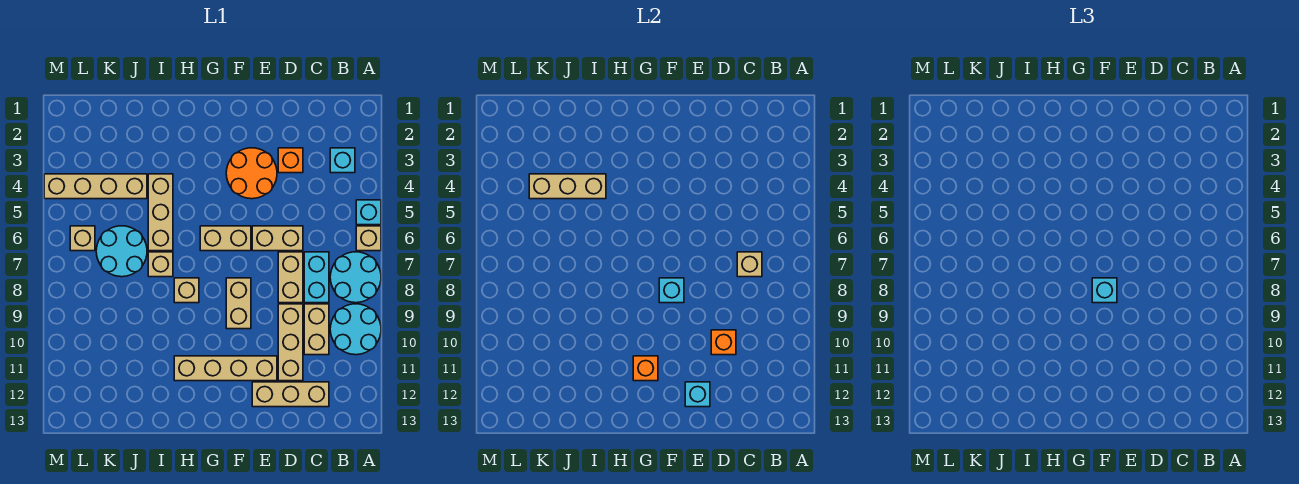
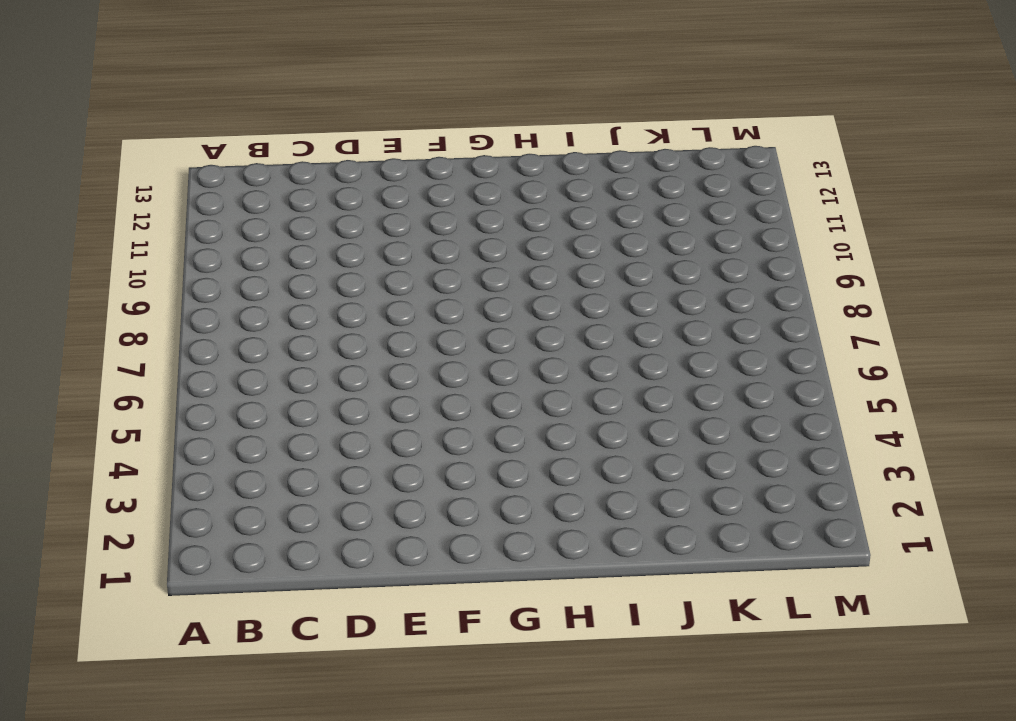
none -> cyan 1x1 brick [356,200,381,225]
none -> tan 1x1 brick [356,226,381,251]
none -> cyan 2x2 round brick [330,252,381,303]

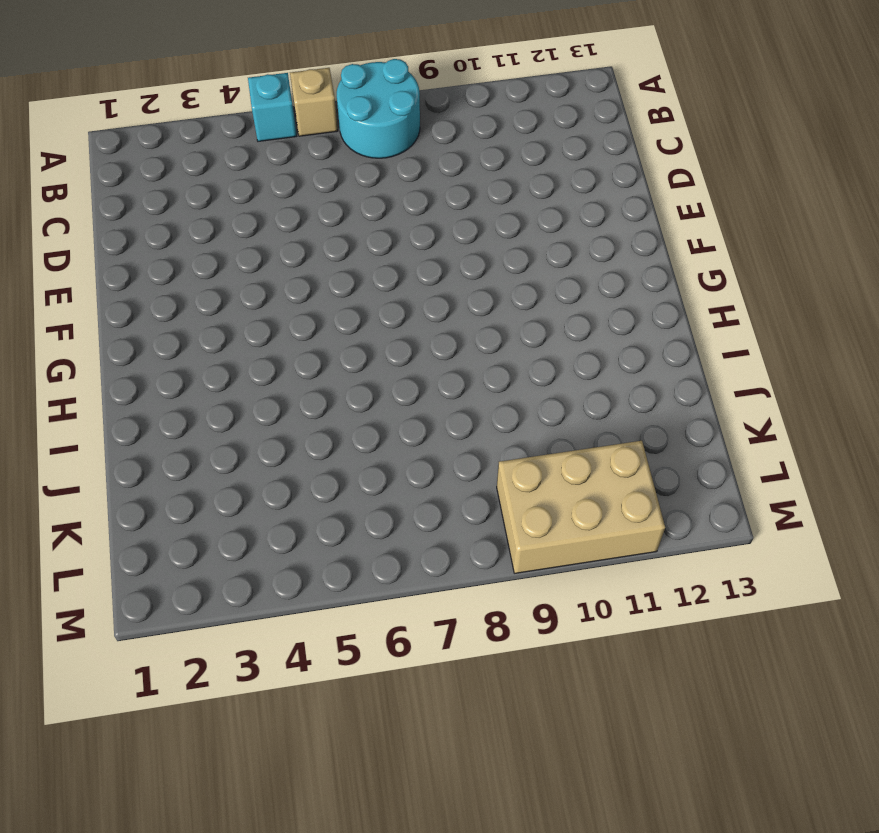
tan 2x3 brick [497,441,665,573] -> none
none -> cyan 2x2 round brick [330,304,381,355]
none -> cyan 1x1 brick [330,148,355,173]
none -> cyan 1x2 brick [304,252,329,303]

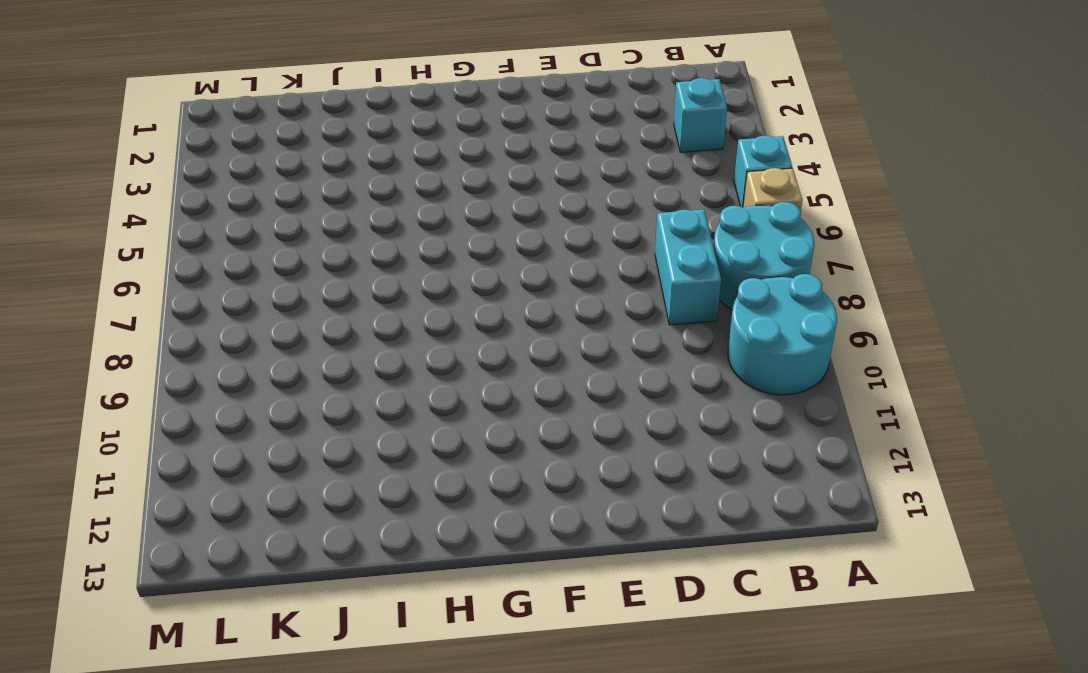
none -> tan 1x2 brick [304,304,329,355]
none -> tan 1x3 brick [252,382,329,407]
none -> orange 1x1 brick [278,148,303,173]

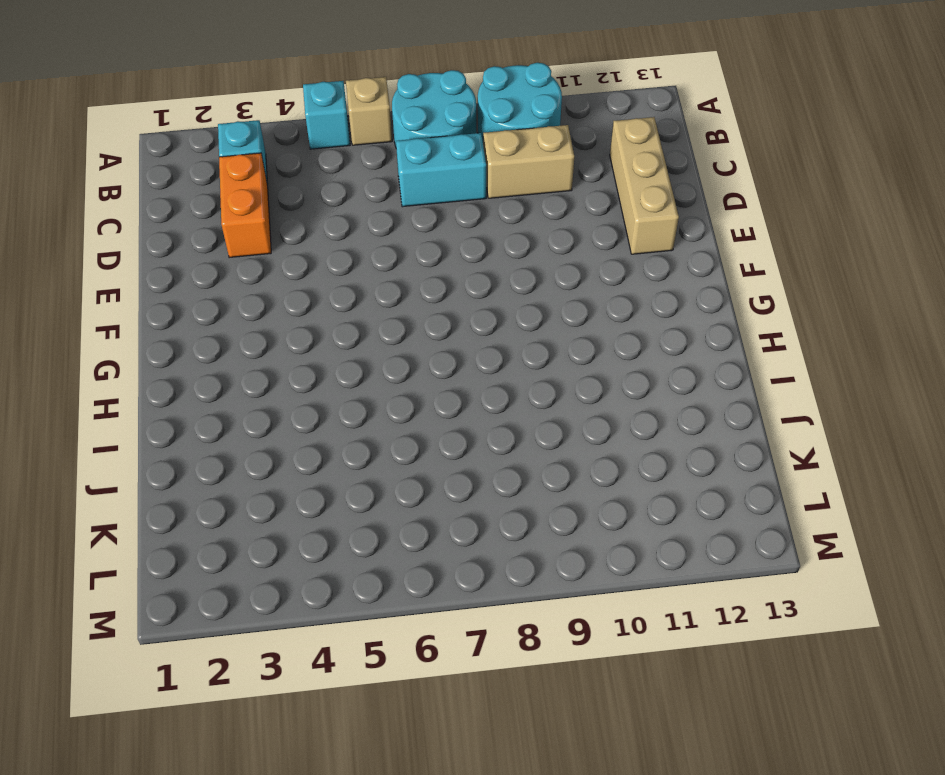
orange 1x2 brick [219,153,271,258] -> orange 1x1 brick [278,148,303,173]
none -> tan 1x2 brick [252,226,303,251]
none -> tan 1x2 brick [278,252,303,303]
none -> tan 1x3 brick [278,304,303,381]

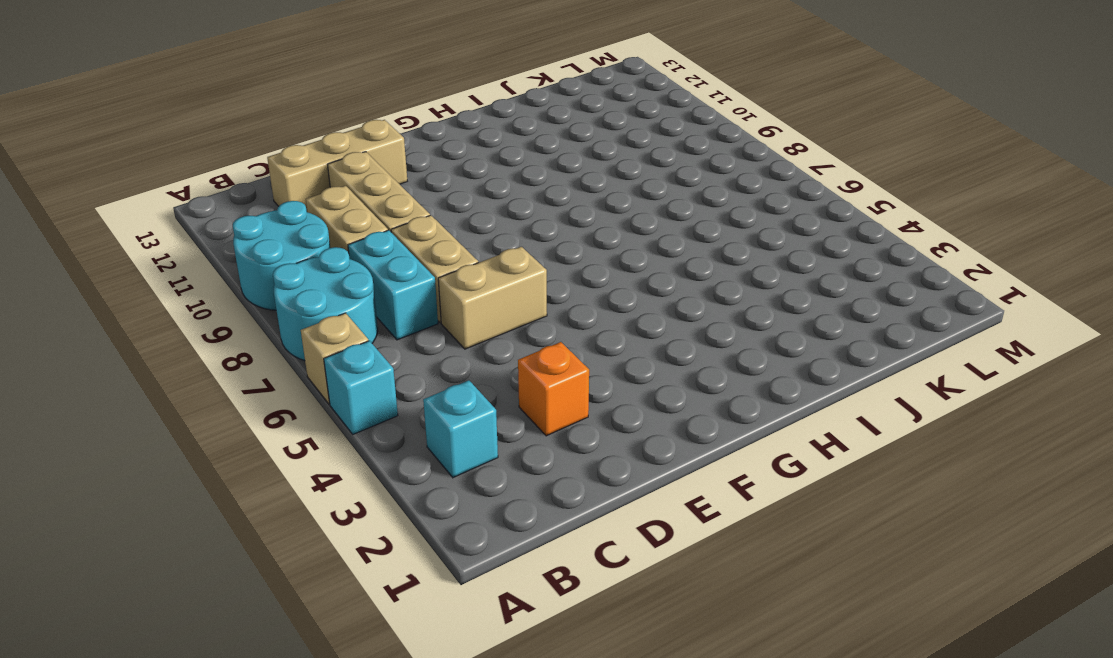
none -> orange 2x2 round brick [226,148,277,199]
none -> tan 1x4 brick [174,356,277,381]
none -> tan 1x2 brick [200,226,251,251]

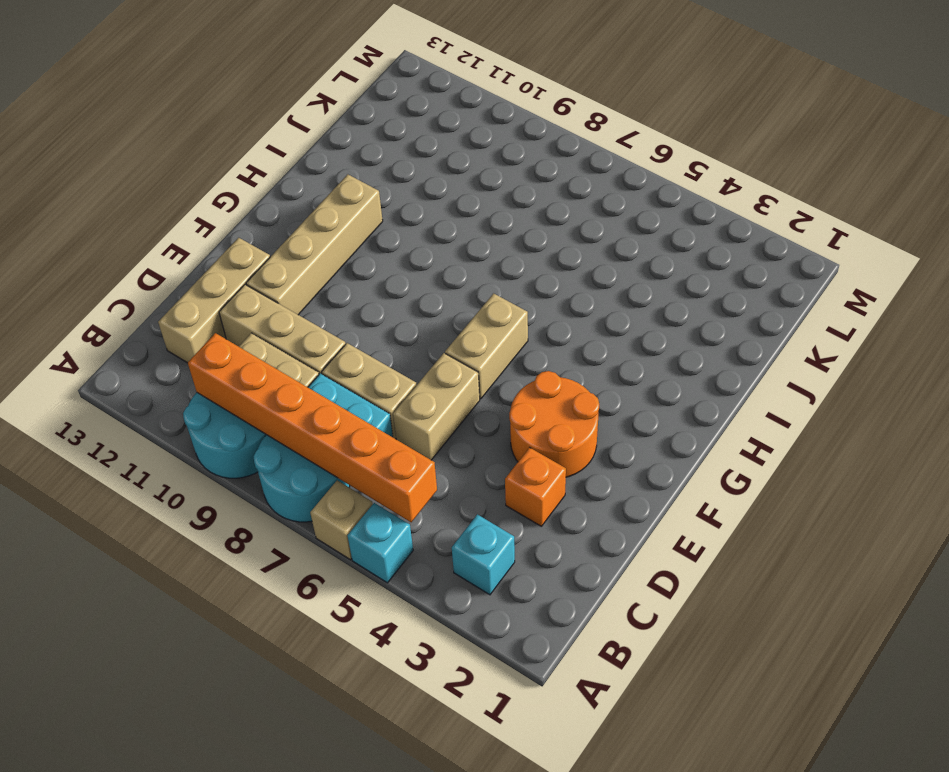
orange 1x6 brick [188,333,437,522] -> none
none -> tan 1x2 brick [226,278,251,329]
none -> tan 1x1 brick [174,278,199,303]
none -> tan 1x3 brick [148,174,173,251]

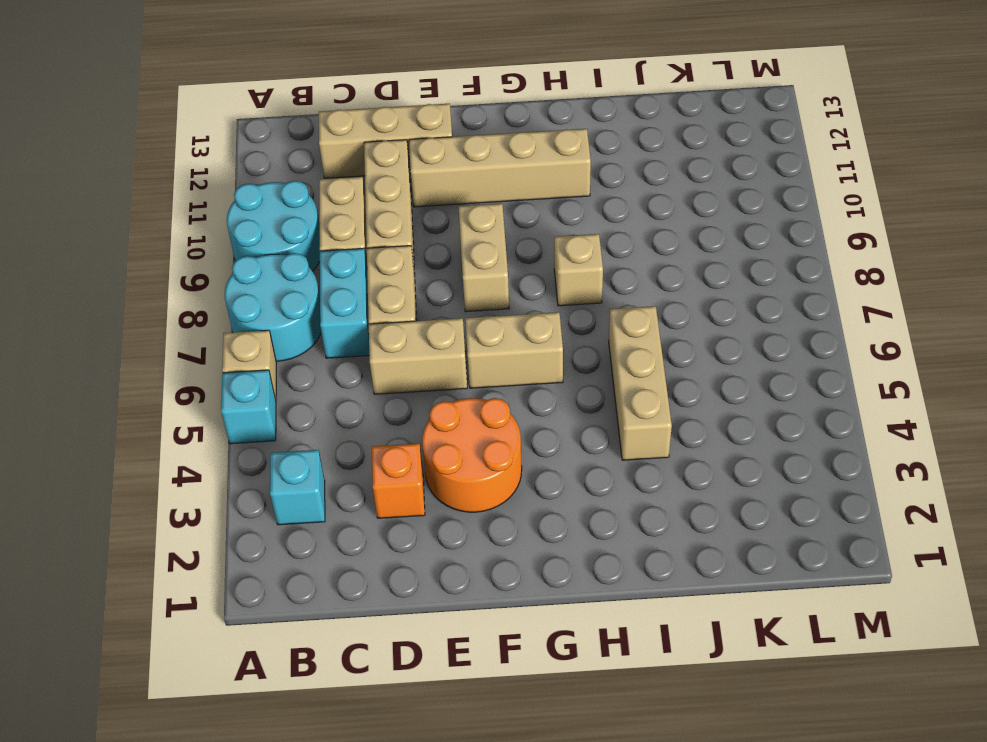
none -> tan 1x1 brick [148,252,173,277]
none -> tan 1x4 brick [44,174,147,199]
none -> cyan 2x2 round brick [96,226,147,277]

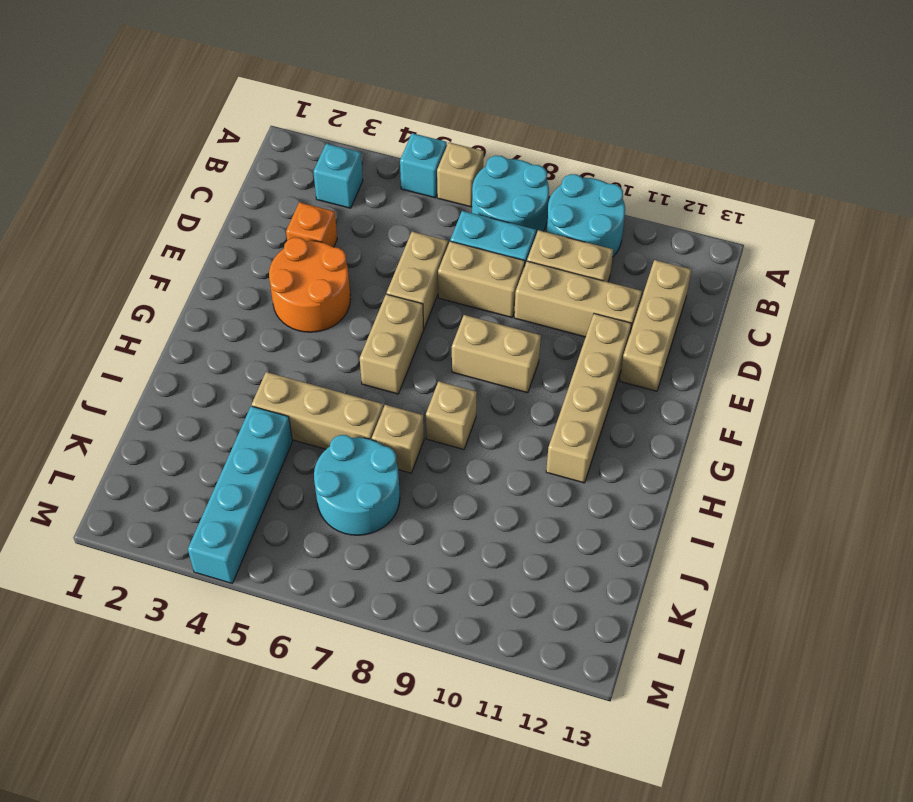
cyan 1x4 brick [188,406,292,583] -> tan 1x4 brick [44,174,147,199]
none -> tan 1x1 brick [70,226,95,251]
none -> tan 1x1 brick [737,252,762,277]
none -> orange 1x1 brick [711,330,736,355]

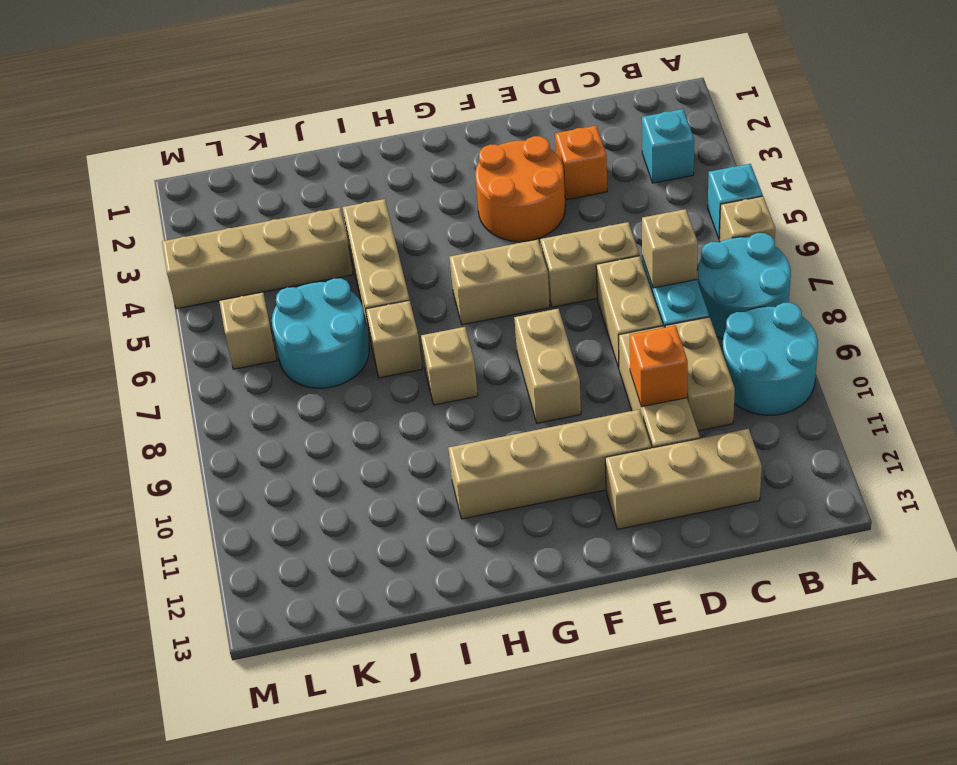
none -> cyan 1x1 brick [685,382,710,407]
none -> cyan 1x1 brick [659,278,684,303]
none -> orange 1x1 brick [633,356,658,381]

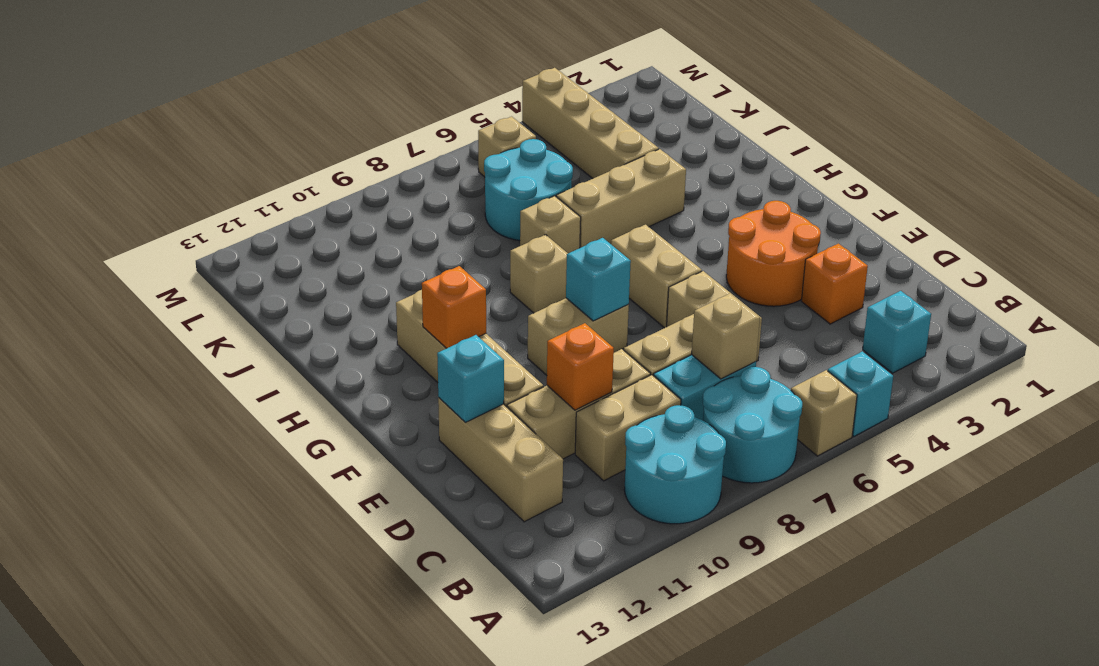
none -> tan 1x3 brick [529,174,606,199]
none -> cyan 1x1 brick [1092,278,1117,303]

